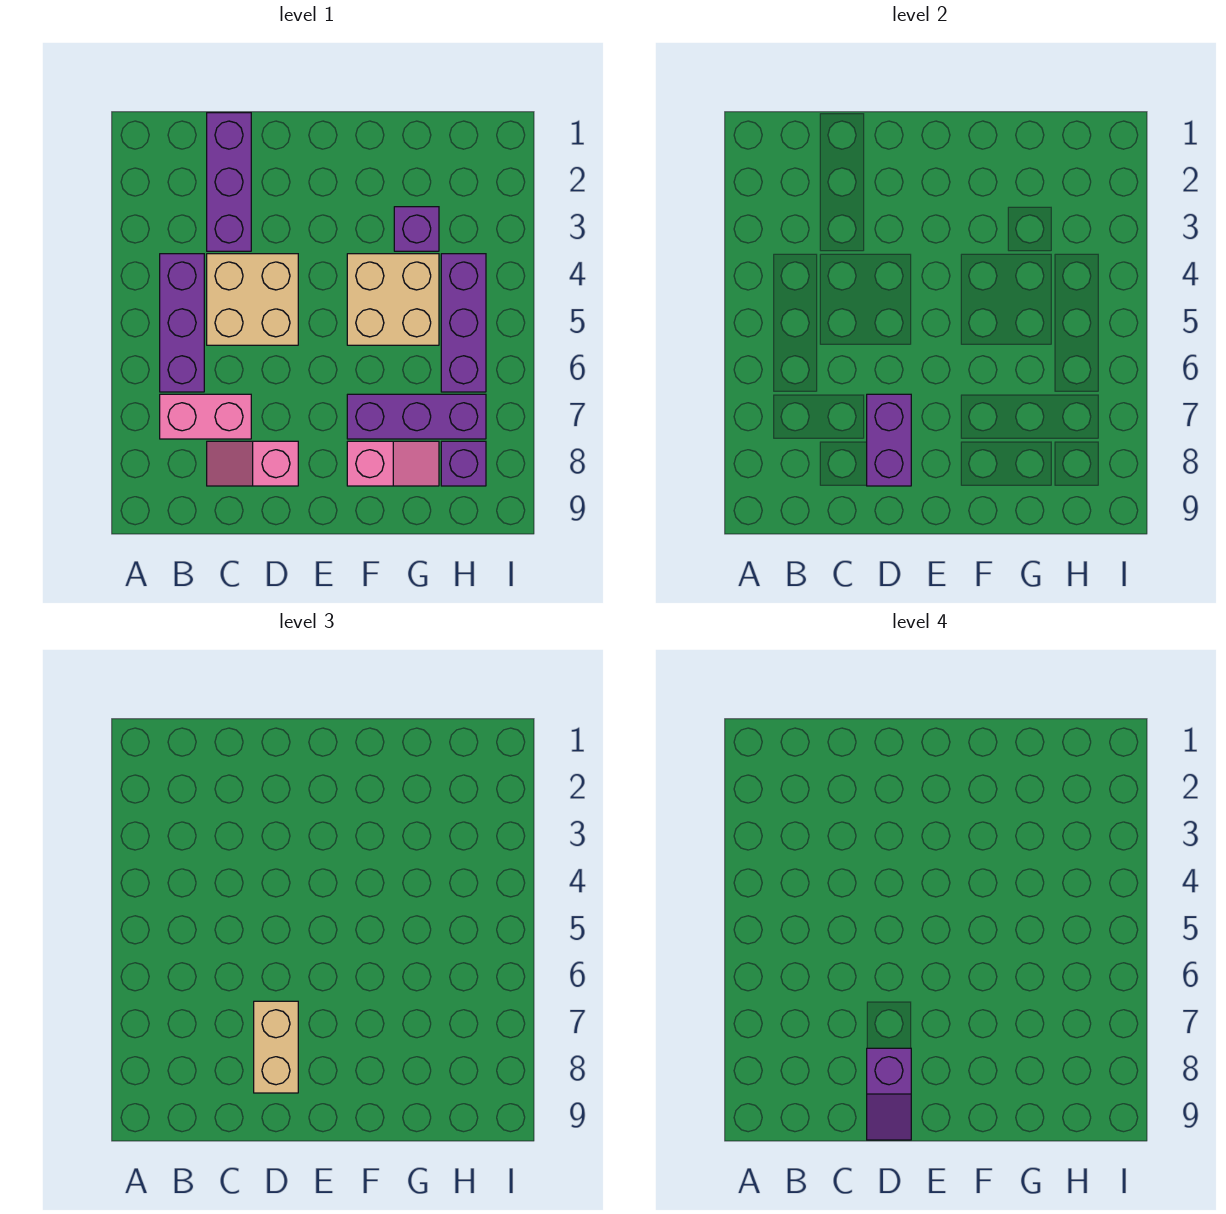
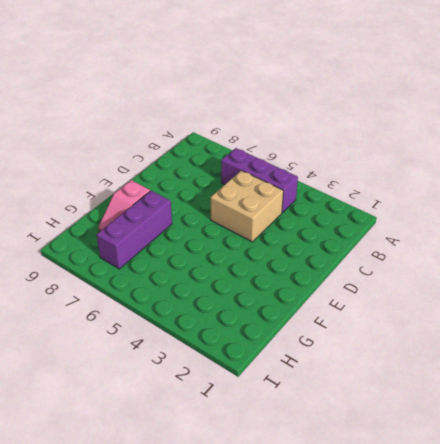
none -> pink 1x2 brick [160,394,251,439]
none -> purple 1x3 brick [207,113,251,251]
none -> pink 1x2 slope [207,441,298,486]

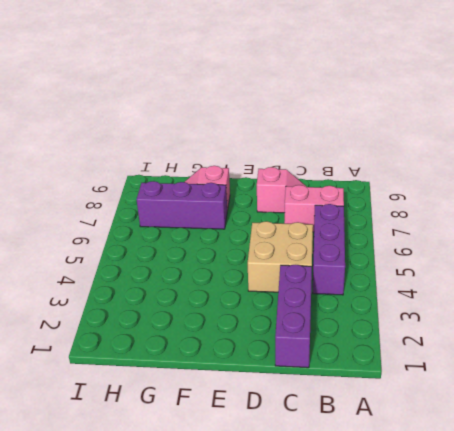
none -> tan 2x2 brick [347,254,439,345]
none -> purple 1x1 brick [394,207,439,251]
none -> purple 1x3 brick [441,254,486,392]

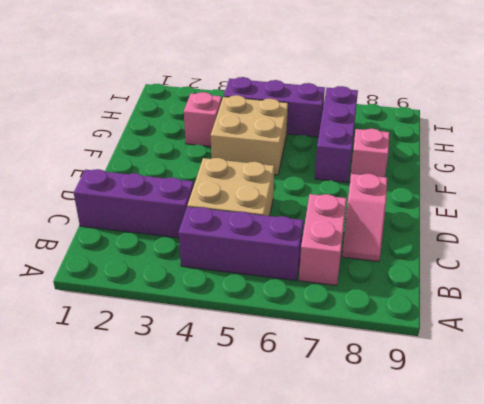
pink 1x1 brick [184,92,222,146] -> purple 1x1 brick [394,207,439,251]
none -> purple 1x1 brick [441,441,486,486]
none -> purple 1x2 brick [867,394,911,486]
none -> tan 1x2 brick [254,1001,298,1093]

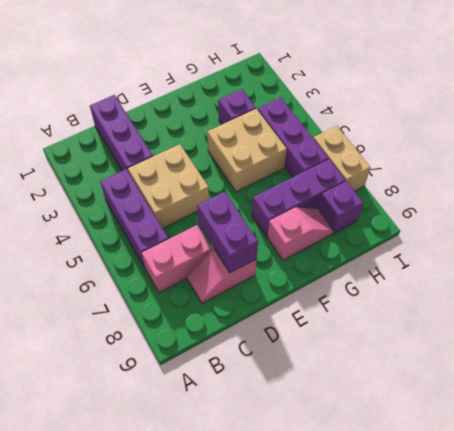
tan 1x2 brick [314,126,370,191] -> tan 1x2 brick moved to [254,1001,298,1093]
none -> purple 1x2 slope [867,1048,911,1140]

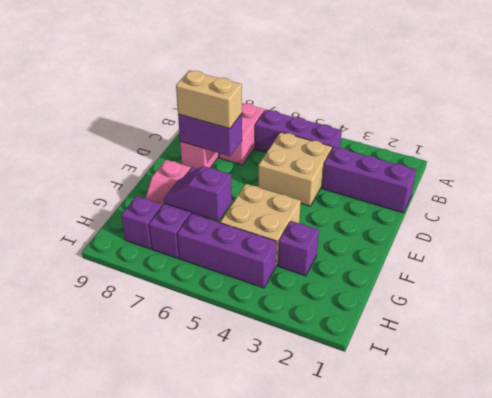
purple 1x2 slope [164,166,232,221] -> purple 1x2 slope moved to [867,1048,911,1140]

